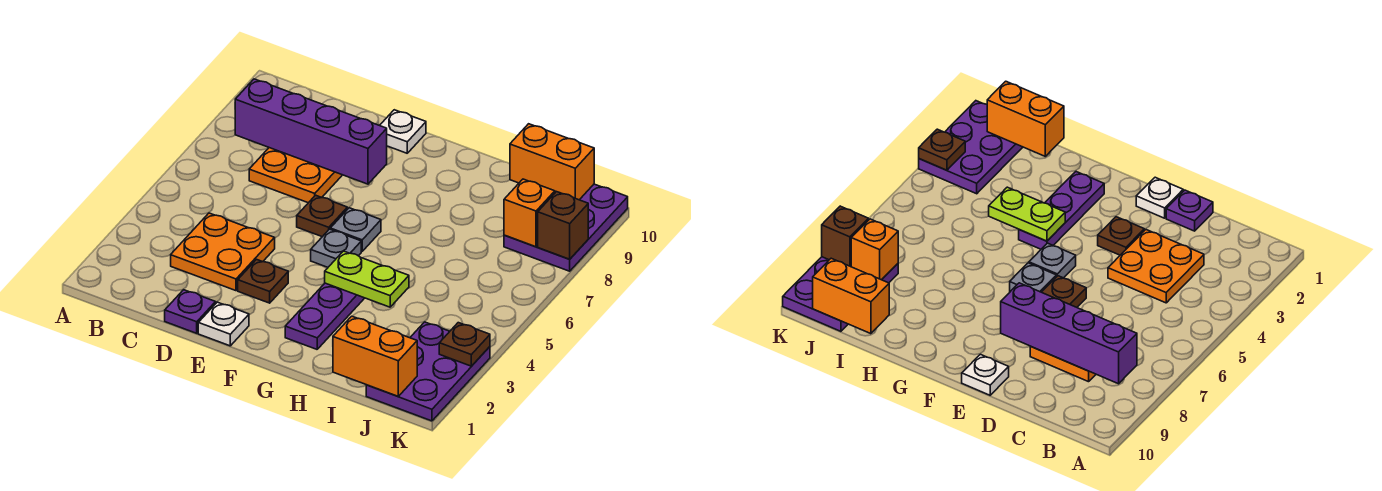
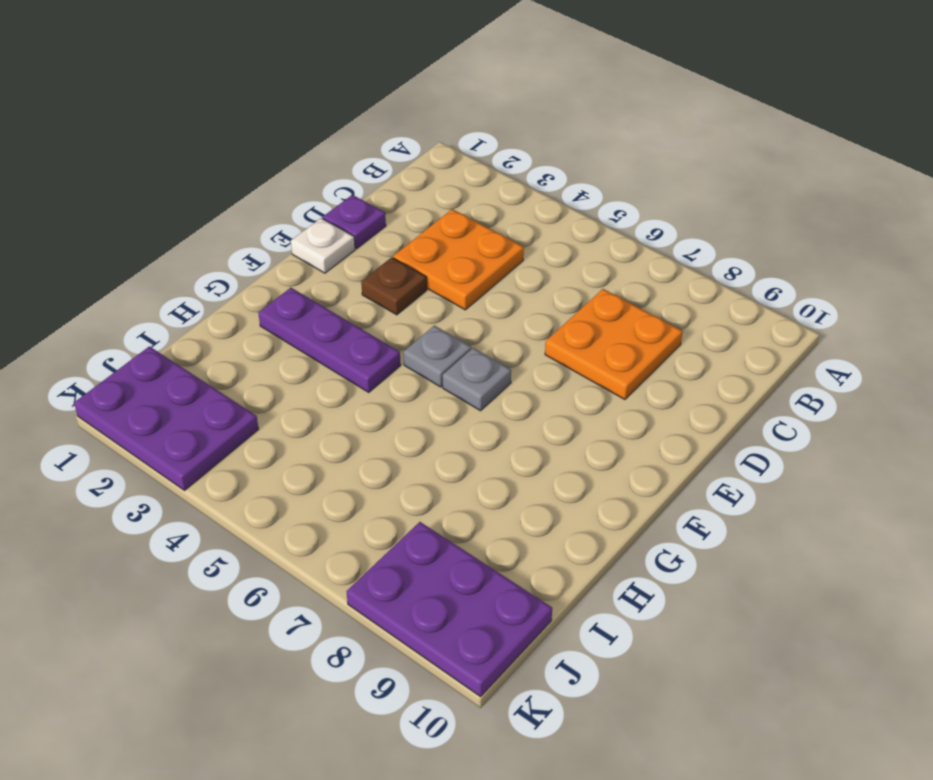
none -> brown 1x1 plate [297,195,347,237]
none -> white 1x1 plate [380,110,426,153]
none -> purple 1x4 brick [235,79,387,184]

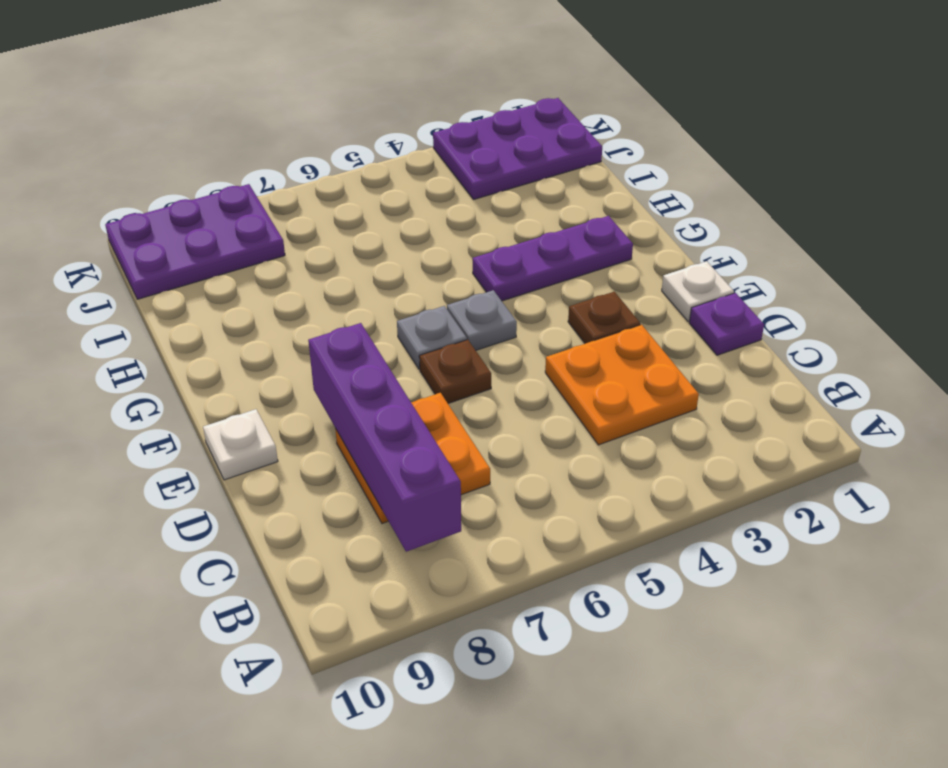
none -> lime 1x2 plate [325,251,409,307]
none -> orange 1x2 brick [333,316,417,396]
none -> orange 1x2 brick [510,124,594,200]

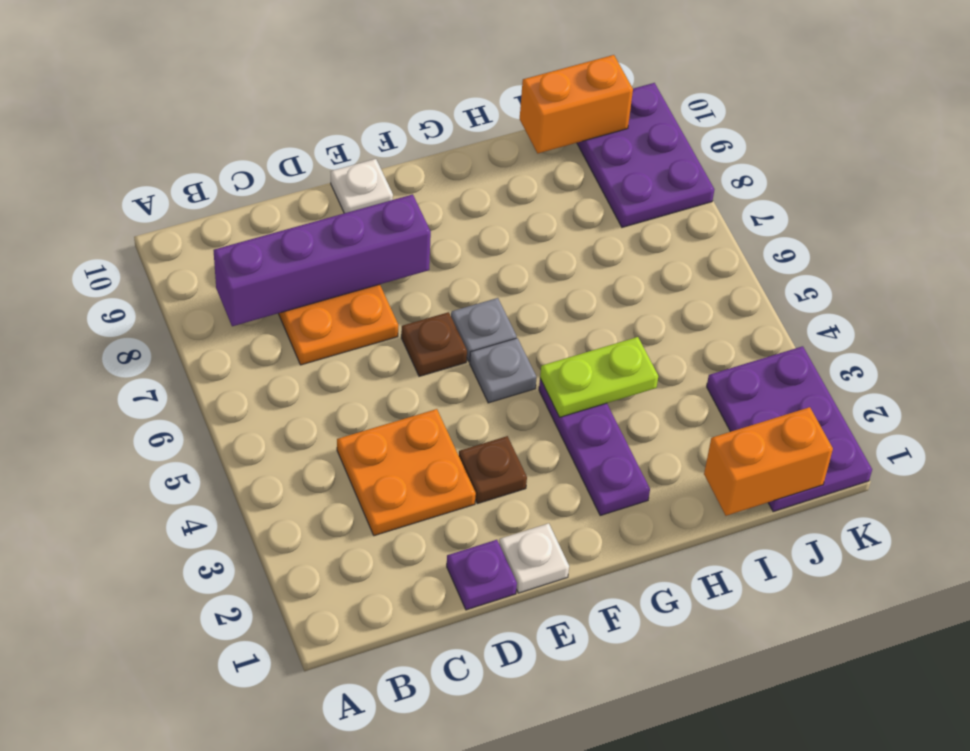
none -> orange 1x1 brick [504,179,555,247]
none -> brown 1x1 plate [439,323,490,366]
none -> brown 1x1 brick [538,192,588,259]

